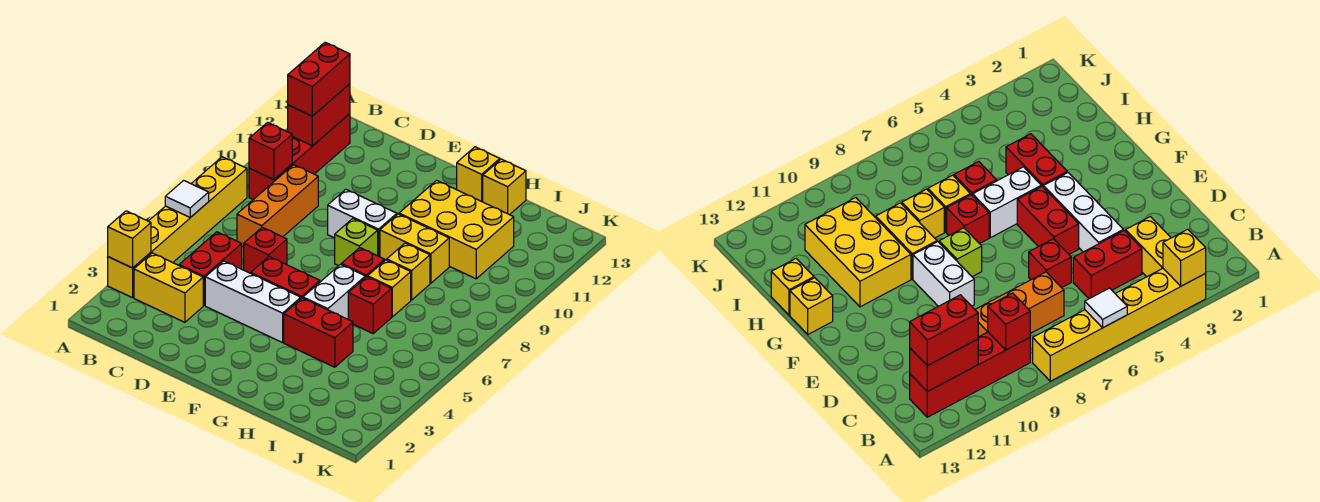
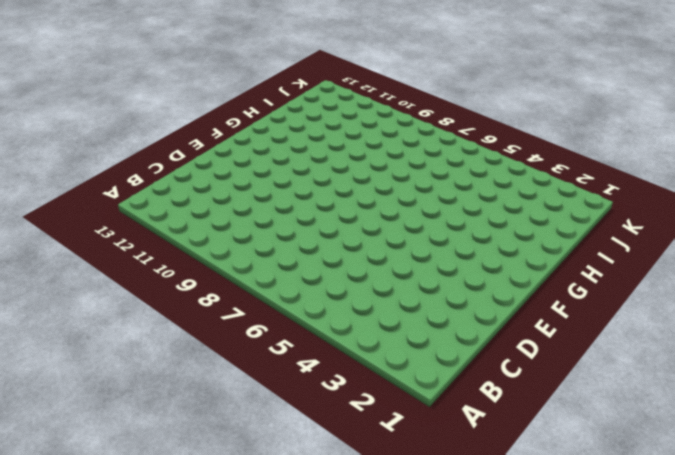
none -> yellow 1x6 brick [108,157,247,298]
none -> yellow 1x2 brick [134,253,203,322]
none -> red 1x4 brick [249,114,350,200]

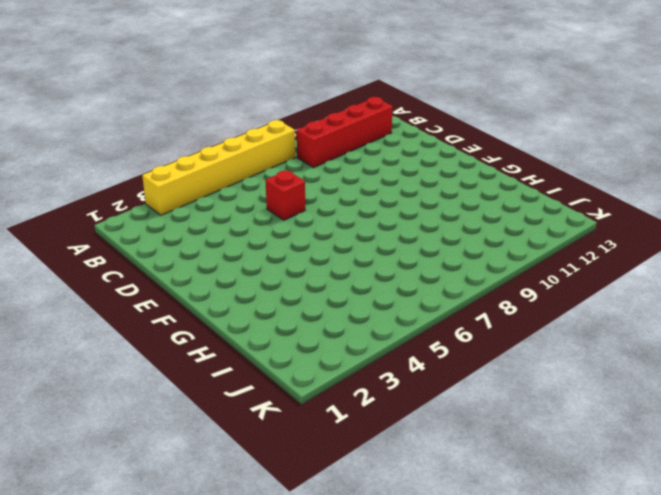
none -> yellow 1x2 brick [134,253,203,322]
none -> red 1x2 brick [179,232,242,305]
none -> orange 1x3 brick [237,165,318,247]

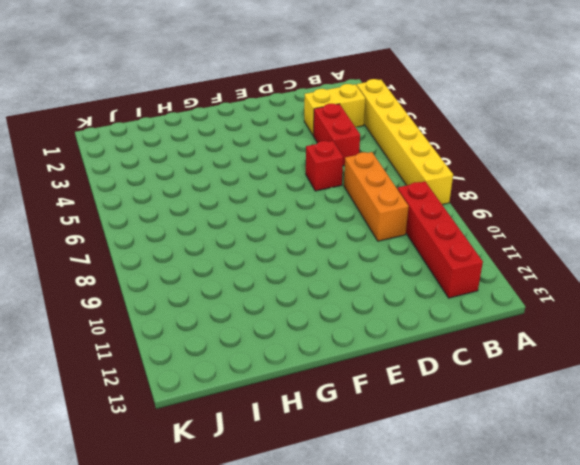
none -> white 1x3 brick [205,261,301,343]
none -> red 1x2 brick [251,257,320,298]
none -> white 1x2 brick [328,190,397,257]

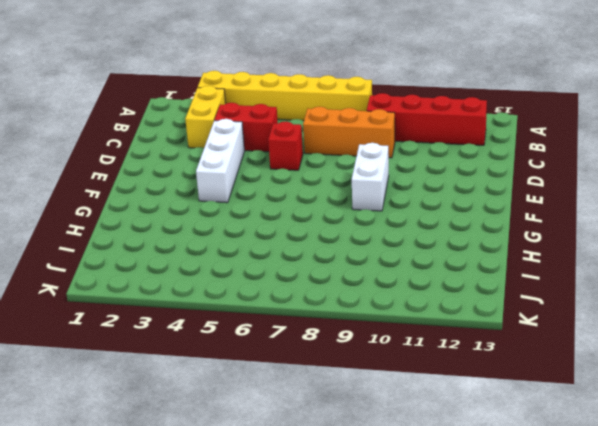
none -> red 1x2 brick [251,257,320,298]
none -> lime 1x1 brick [335,219,378,266]
none -> red 1x2 brick [284,298,353,367]

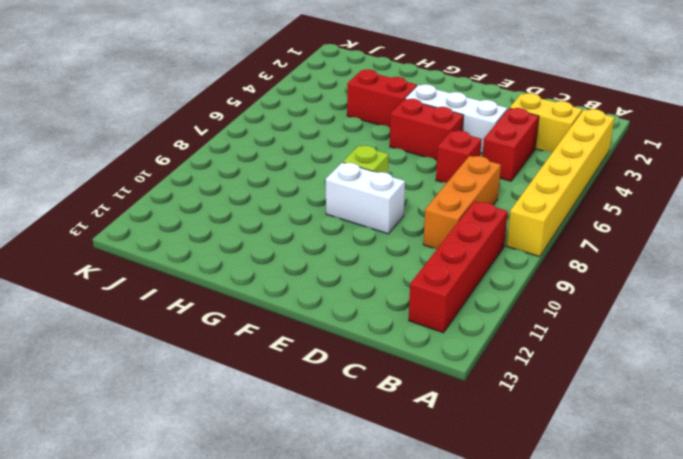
none -> white 1x2 brick [303,264,365,319]
none -> red 1x1 brick [341,248,385,278]
none -> yellow 1x2 brick [380,214,449,283]

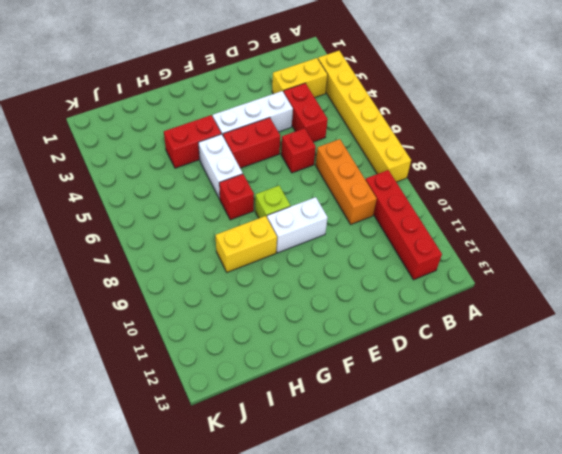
none -> yellow 2x3 brick [399,180,514,279]
none -> yellow 1x1 brick [457,147,500,202]
none -> red 1x1 brick [348,277,392,333]

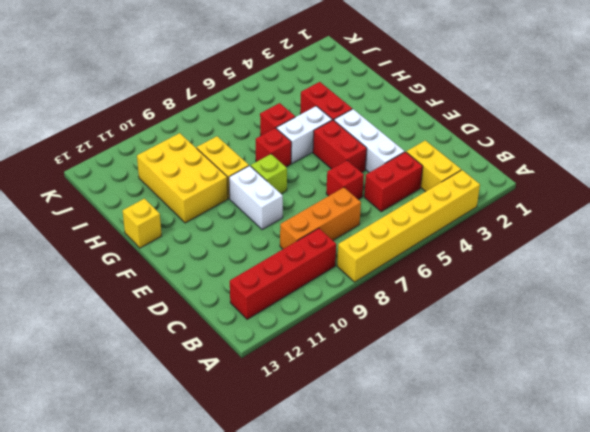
none -> yellow 1x1 brick [368,260,411,317]
none -> yellow 1x1 brick [387,243,430,300]
none -> yellow 1x1 brick [483,159,526,215]

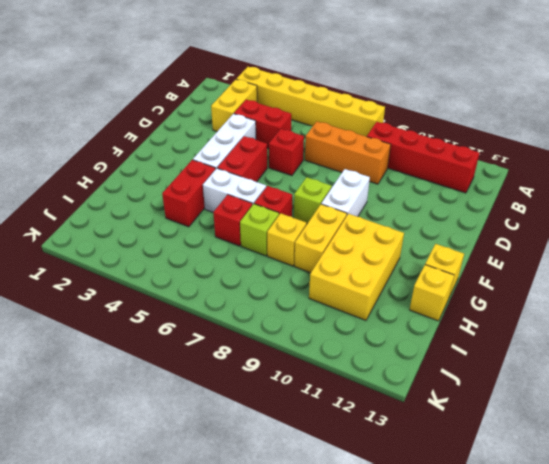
lime 1x1 brick [240,204,279,256] -> yellow 1x1 brick [368,260,411,317]
none -> yellow 1x1 brick [108,211,151,268]
none -> white 1x1 tile [165,180,209,217]
none -> red 1x1 brick [249,123,292,180]

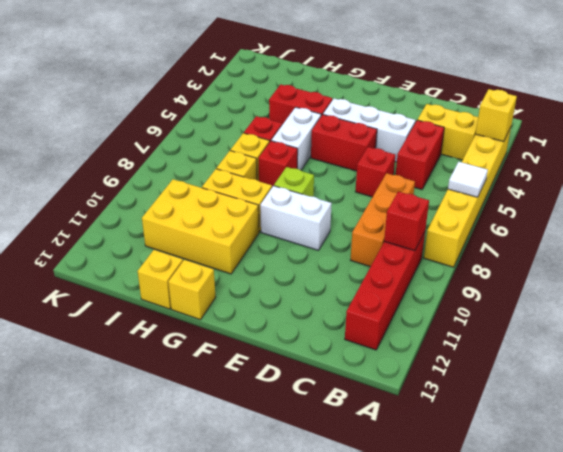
none -> red 1x2 brick [288,84,350,146]
none -> red 1x2 brick [288,42,350,116]

